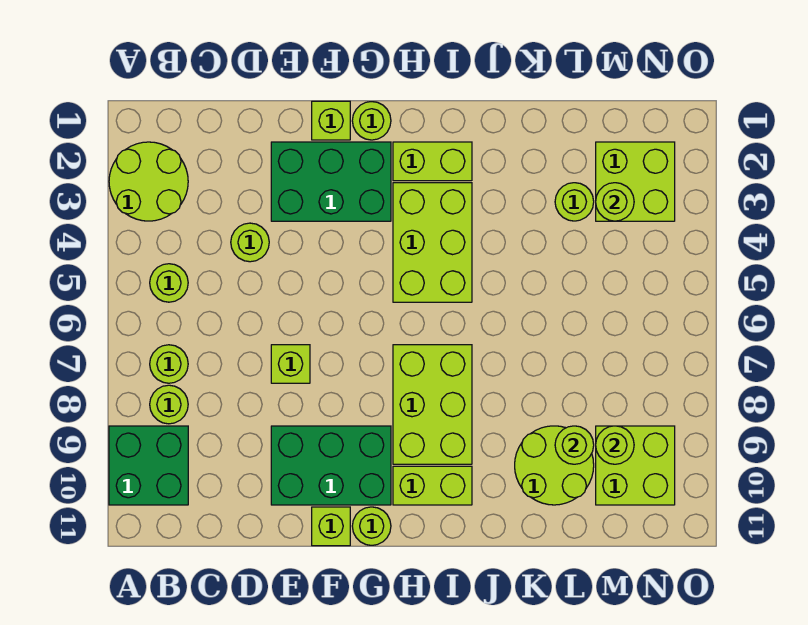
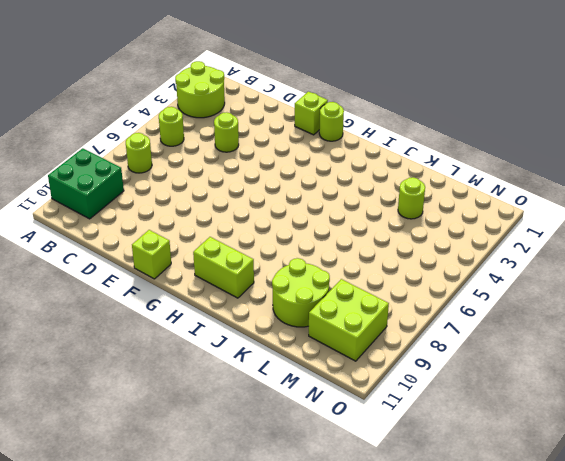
none -> lime 1x1 round brick [150,385,188,424]
none -> green 2x3 brick [271,142,391,221]
none -> lime 1x1 brick [271,345,310,383]

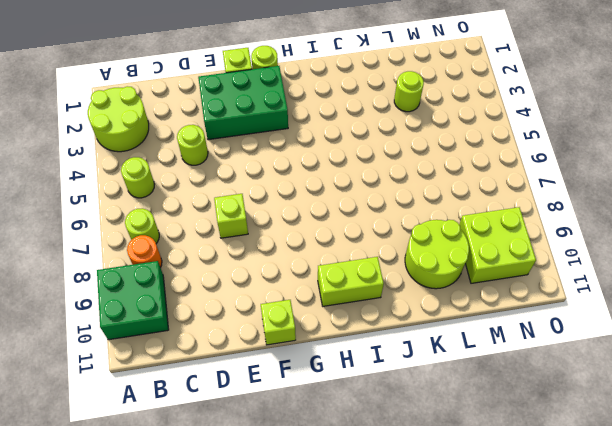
orange 1x1 round brick [127,235,162,268] -> lime 1x1 round brick [150,385,188,424]
none -> green 2x3 brick [271,426,391,505]
none -> lime 1x1 round brick [352,507,391,545]
none -> lime 1x2 brick [393,142,472,181]

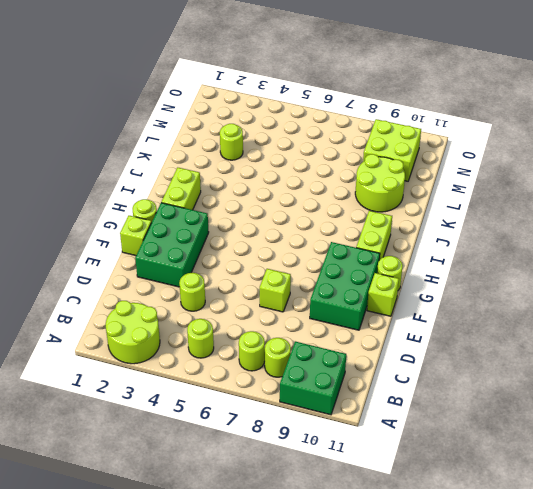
none -> lime 2x3 brick [393,183,472,302]
none -> lime 2x3 brick [393,345,472,464]
none -> lime 2x2 brick [596,142,675,221]

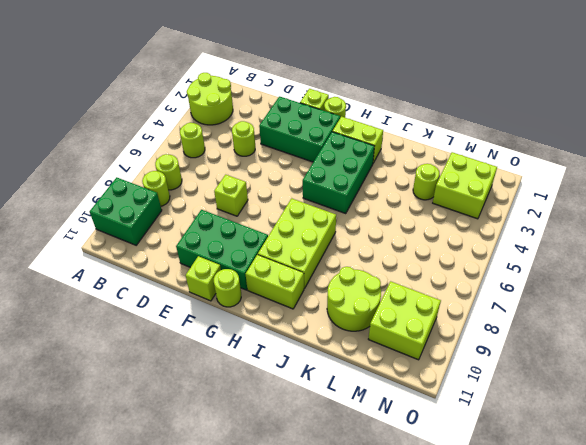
green 2x3 brick [303,132,374,213] -> lime 2x3 brick [393,183,472,302]
none -> lime 1x1 round brick [555,426,594,464]
none -> lime 1x1 round brick [596,183,634,221]
none -> lime 1x1 round brick [596,426,634,464]

